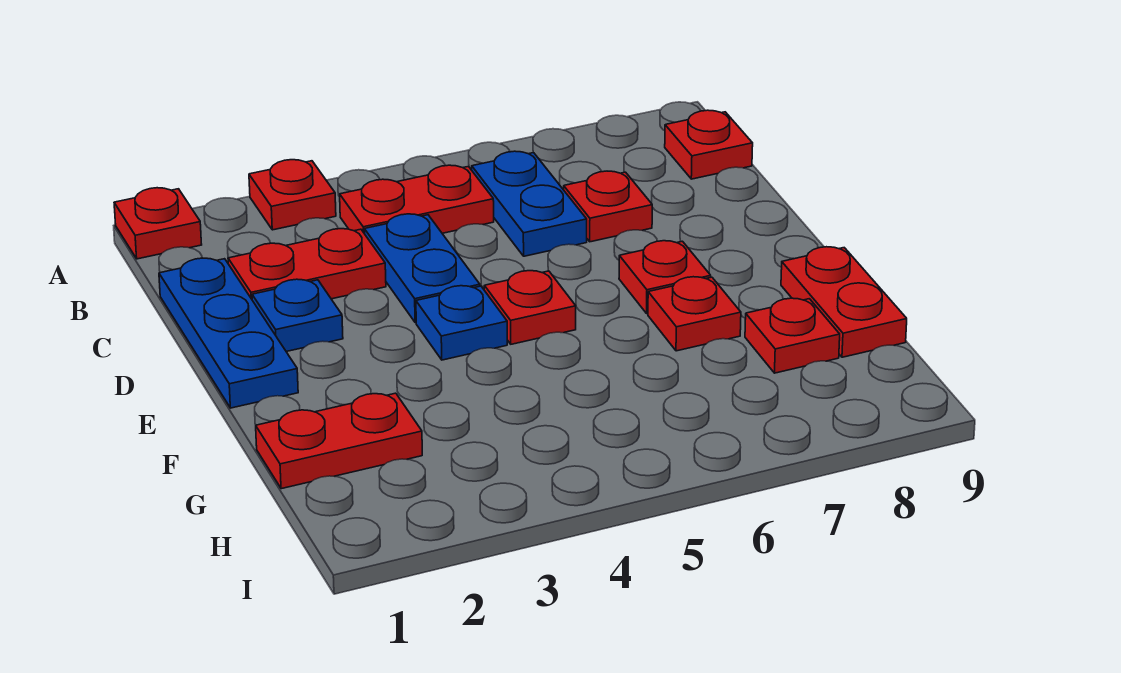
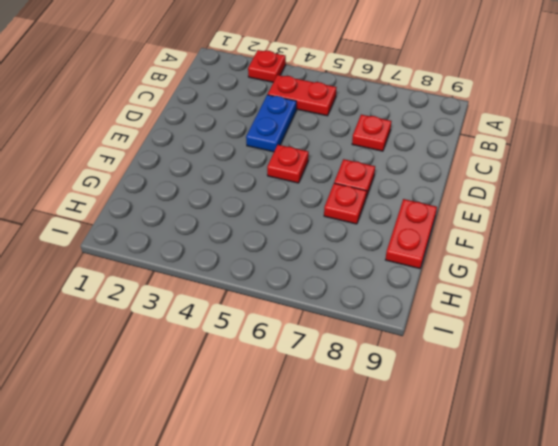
none -> red 1x1 plate [114,188,202,259]
none -> blue 1x2 plate [472,151,587,256]
none -> red 1x1 plate [665,110,753,179]

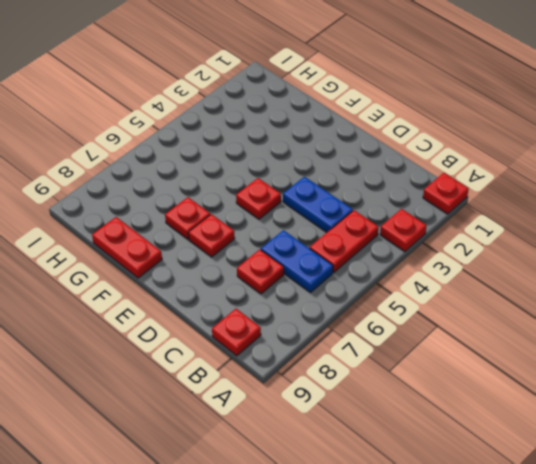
none -> blue 1x3 plate [159,258,298,408]
none -> red 1x2 plate [228,229,386,299]
none -> blue 1x1 plate [252,279,343,352]

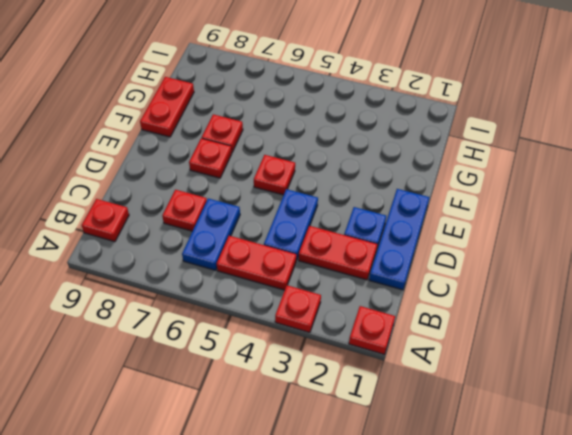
none -> blue 1x1 plate [416,286,507,360]
none -> red 1x2 plate [256,393,422,489]
none -> red 1x1 plate [745,298,840,373]

